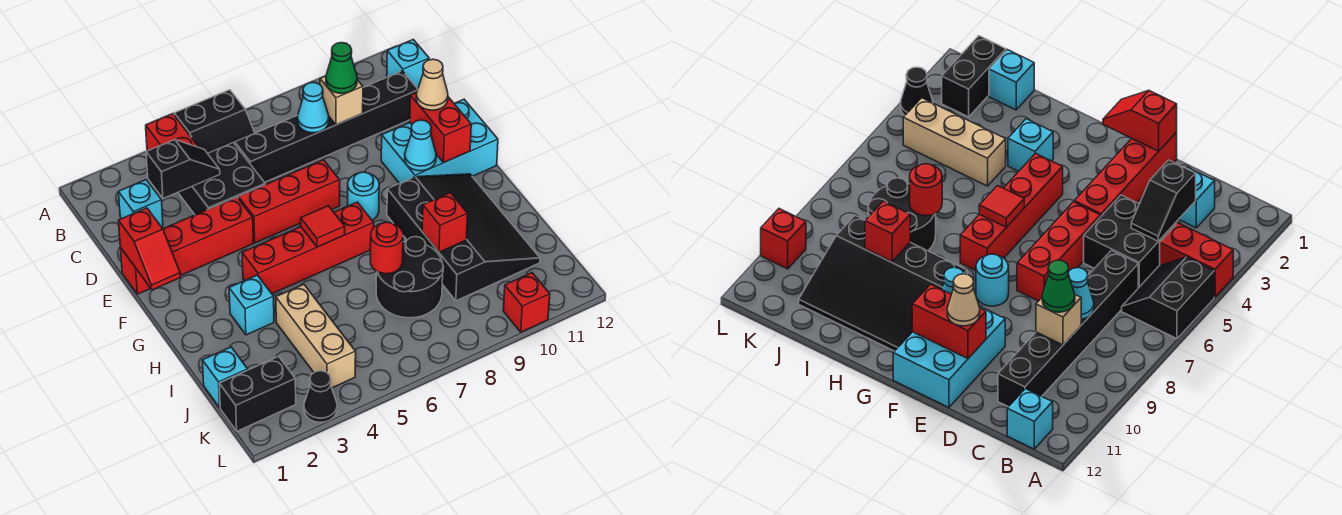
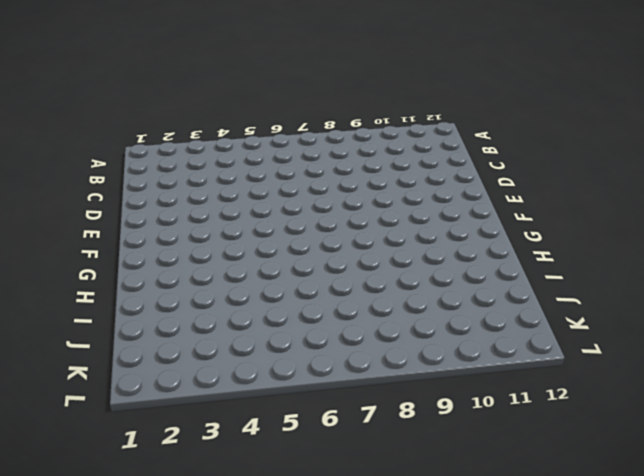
none -> red 1x2 brick [146,114,198,151]
none -> black 2x2 slope [174,90,255,153]
none -> cyan 1x1 brick [387,40,429,89]
none -> cyan 1x1 brick [119,180,163,227]

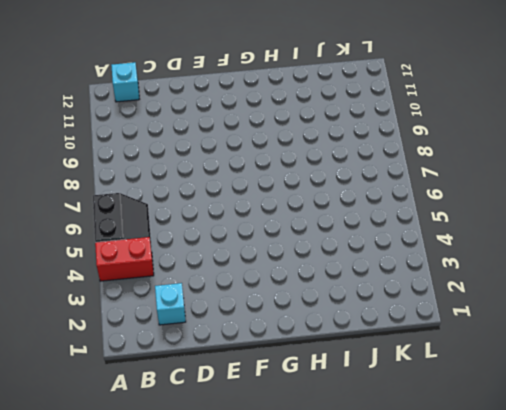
none -> black 2x2 brick [178,143,265,215]
none -> black 1x6 brick [235,71,418,182]
none -> red 1x4 brick [120,197,253,294]
none -> red 1x3 brick [238,160,340,243]

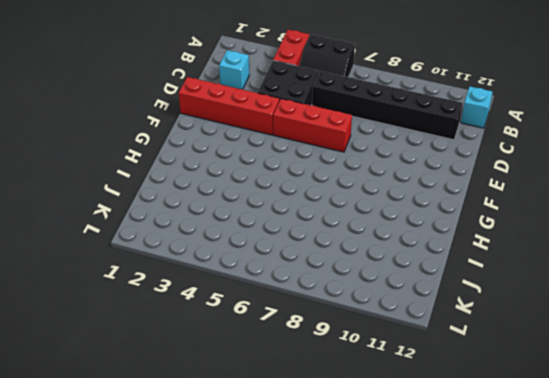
none -> cyan 2x3 brick [381,99,498,183]
none -> cyan 1x1 round brick [348,172,379,220]
none -> red 1x4 brick [242,202,374,294]
none -> black 3x4 slope [387,174,540,301]

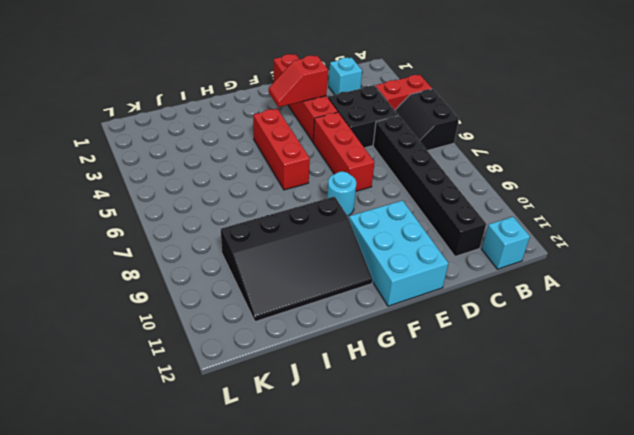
red 1x2 slope [269,56,328,107] -> red 1x2 slope moved to [119,208,180,290]
red 1x3 brick [253,109,310,190] -> red 1x4 brick [242,202,374,294]
none -> cyan 1x1 brick [229,275,274,335]
none -> tan 1x3 brick [276,284,356,388]
none -> black 2x2 round brick [376,237,444,318]
none -> cyan 1x1 brick [202,347,248,408]

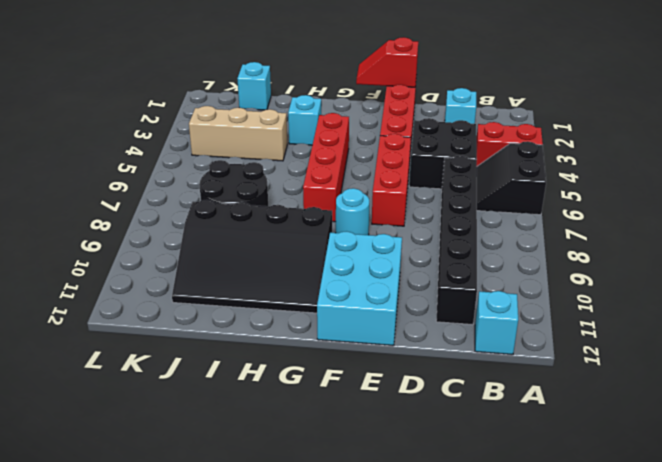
none -> black 1x2 brick [219,356,296,431]
none -> black 1x1 cone [304,371,337,422]
none -> red 1x1 brick [503,273,550,332]
none -> black 1x2 slope [146,140,220,199]

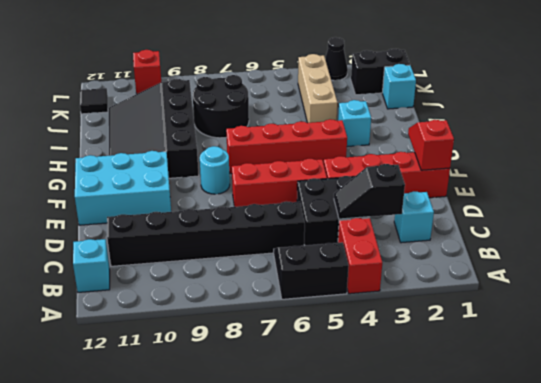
black 1x1 tile [80,88,108,114] -> none
none -> cyan 1x1 cone [298,82,329,133]
none -> tan 1x1 brick [320,76,363,125]
none -> red 1x2 brick [410,93,471,163]
none -> cyan 1x1 cone [405,120,436,171]

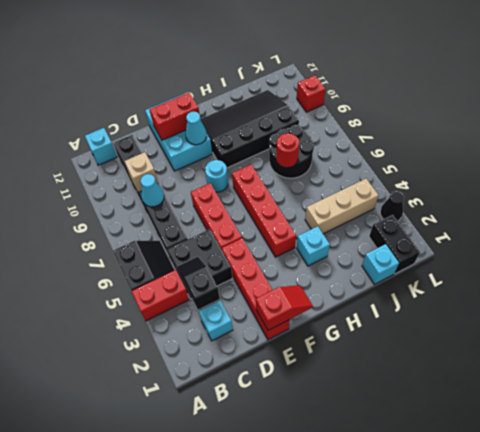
none -> red 1x1 tile [301,206,345,247]
none -> red 1x1 brick [422,193,468,252]
none -> green 1x1 cone [326,43,357,93]
none -> tan 1x1 cone [416,59,448,110]

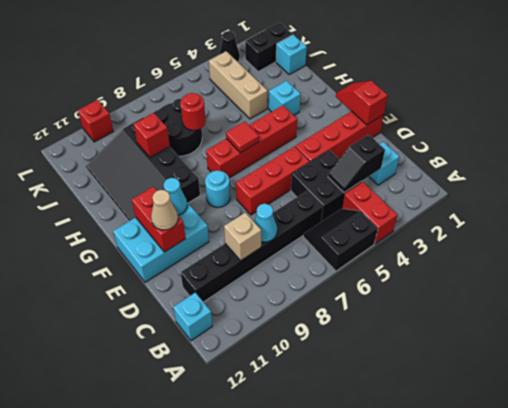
none -> green 1x1 cone [326,43,357,93]

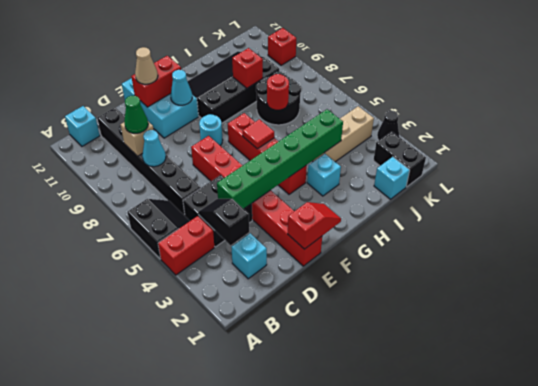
green 1x6 brick [217,109,343,209] -> none

